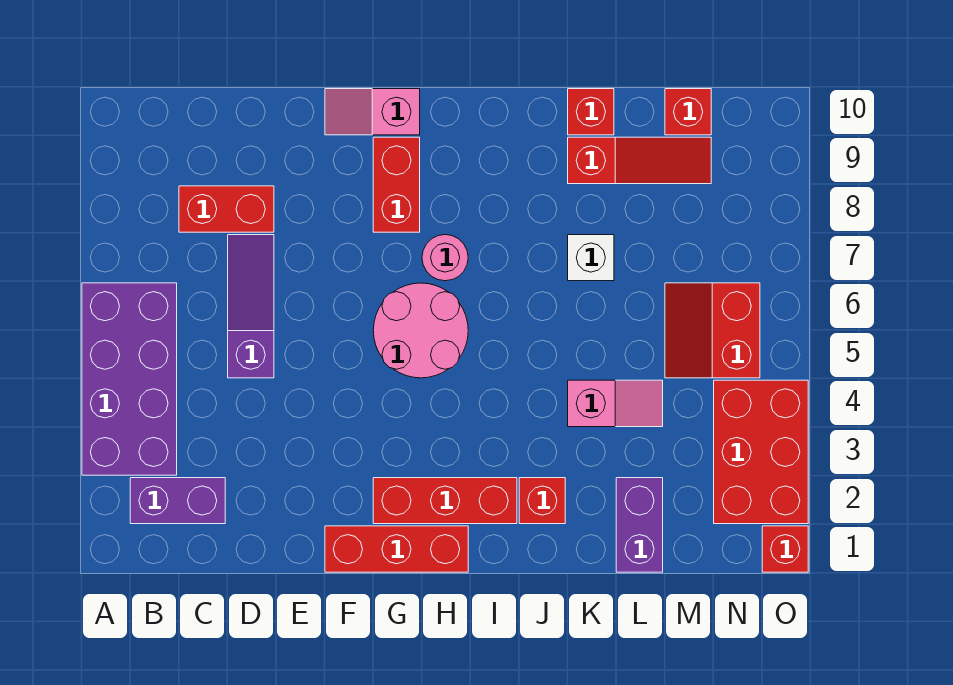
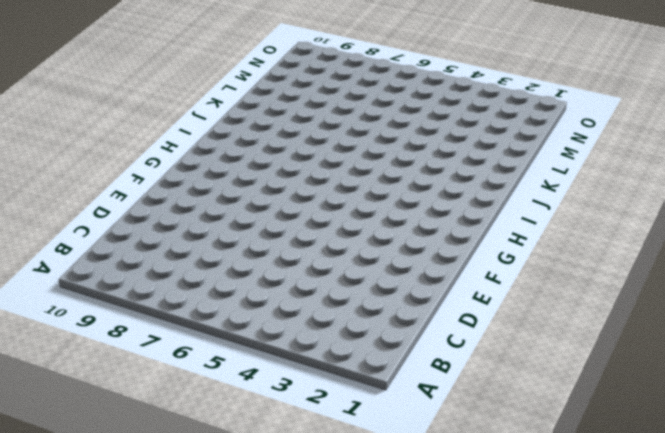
none -> purple 2x4 brick [82,283,177,475]
none -> purple 1x2 brick [130,478,225,524]
none -> red 1x2 brick [179,186,274,232]

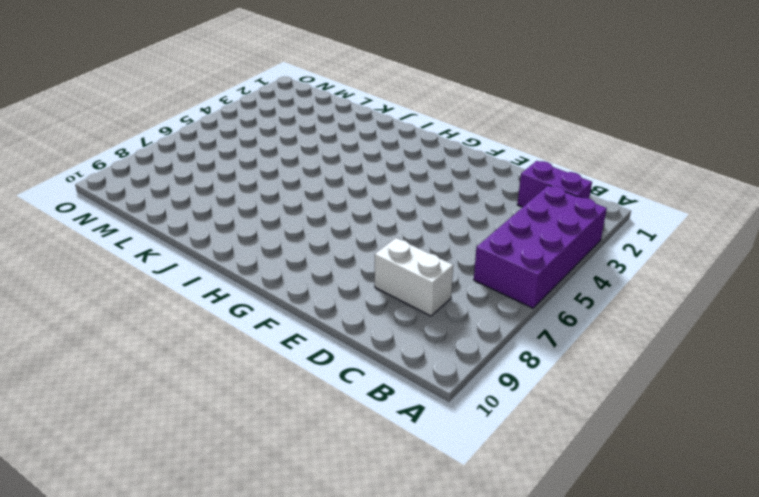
white 1x2 brick [375,238,453,316] -> red 1x2 brick [179,186,274,232]
none -> purple 1x3 slope [228,235,274,378]
none -> red 1x3 brick [325,526,468,572]
none -> pink 1x2 slope [325,89,420,135]

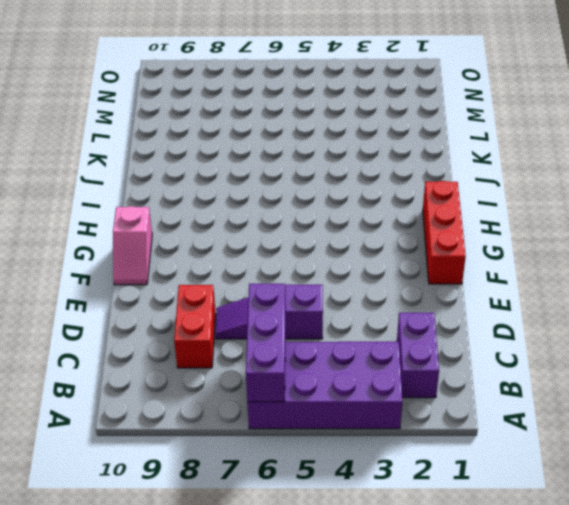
purple 1x3 brick [246,283,286,402] -> none
none -> red 1x3 brick [373,478,517,524]
none -> pink 2x2 round brick [373,283,468,378]
none -> red 1x2 brick [373,137,420,232]

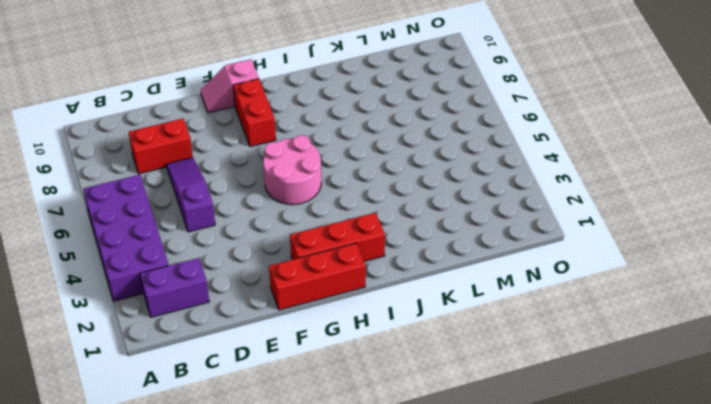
none -> pink 1x1 round brick [422,235,468,281]
none -> red 1x1 brick [519,478,565,524]
none -> pink 1x2 slope [568,380,663,427]

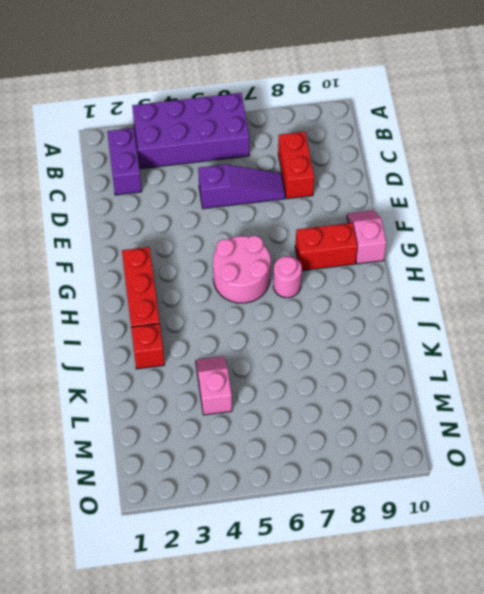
pink 1x2 slope [196,356,232,415] -> pink 1x2 slope turned to [568,380,663,427]
none -> red 1x3 brick [325,526,468,572]
none -> white 1x1 brick [568,235,614,281]
none -> red 1x3 slope [568,137,711,184]

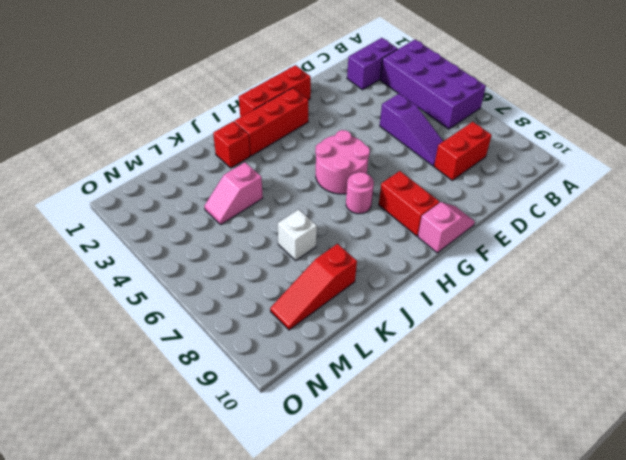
none -> red 1x1 brick [568,89,614,135]
none -> purple 1x2 brick [616,478,663,572]
none -> red 2x2 slope [665,283,760,378]

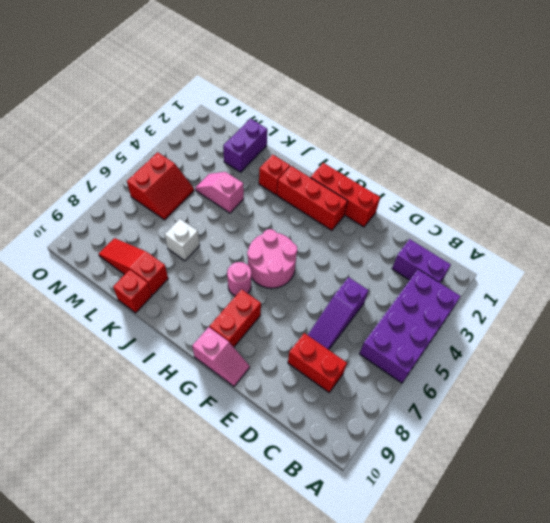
none -> red 1x1 brick [665,89,711,135]
none -> red 2x3 brick [714,380,808,524]
none -> red 1x1 brick [762,526,808,572]

